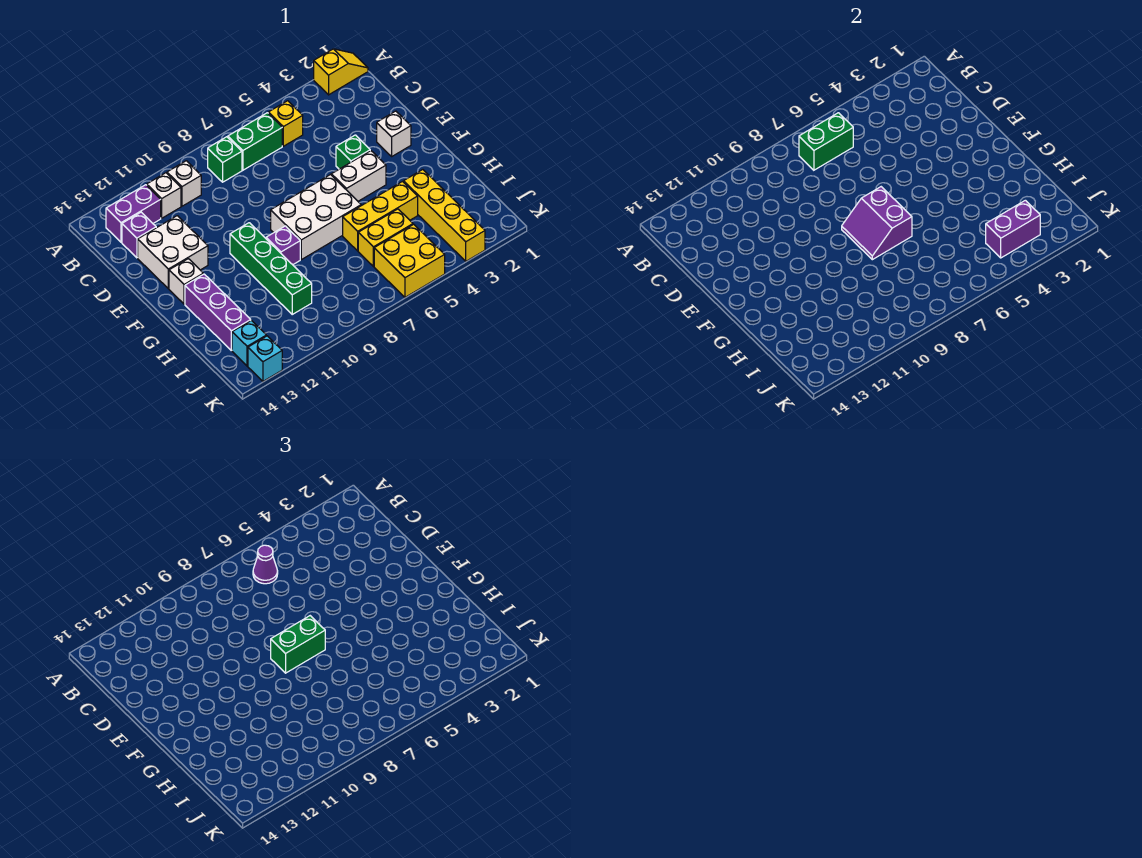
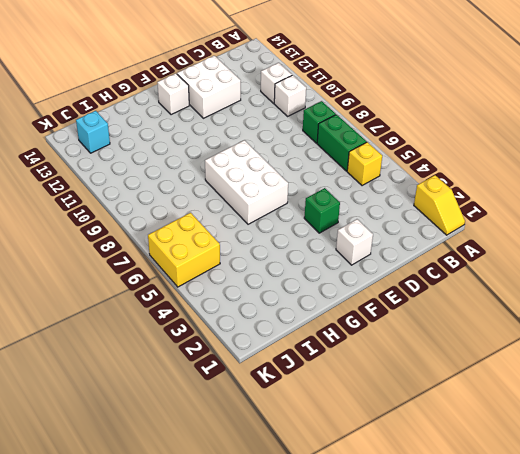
none -> purple 1x2 brick [106,185,161,242]
none -> purple 1x1 brick [122,212,156,258]
none -> white 1x2 brick [331,151,386,201]

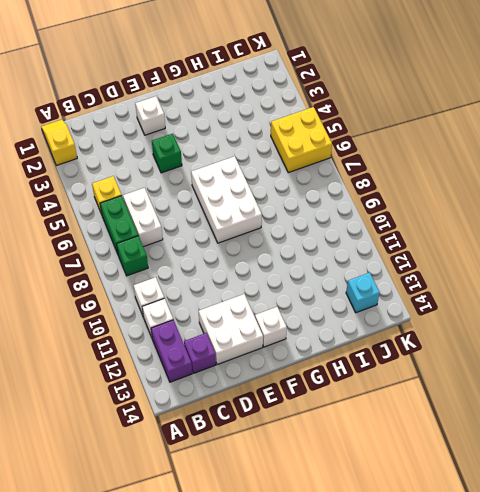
white 1x2 brick [123,188,163,247] -> white 1x2 brick moved to [331,151,386,201]
none -> green 1x4 brick [230,223,312,314]
none -> purple 1x1 brick [266,226,300,265]
none -> purple 1x3 brick [185,274,251,350]

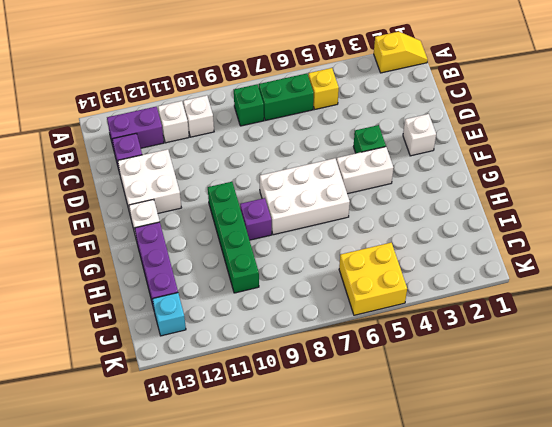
none -> yellow 1x4 brick [404,170,485,261]
none -> yellow 1x3 brick [343,182,418,251]
none -> yellow 1x2 brick [358,209,413,266]

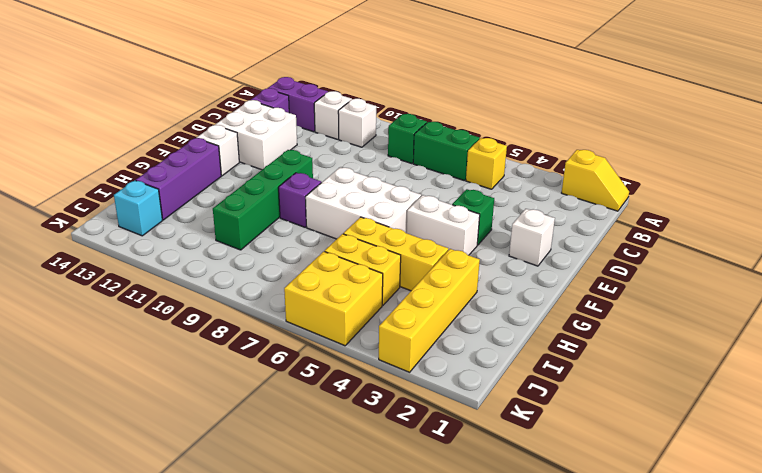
none -> cyan 1x1 brick [248,336,282,381]
none -> green 1x2 brick [799,113,853,170]
none -> purple 2x2 slope [842,187,912,260]

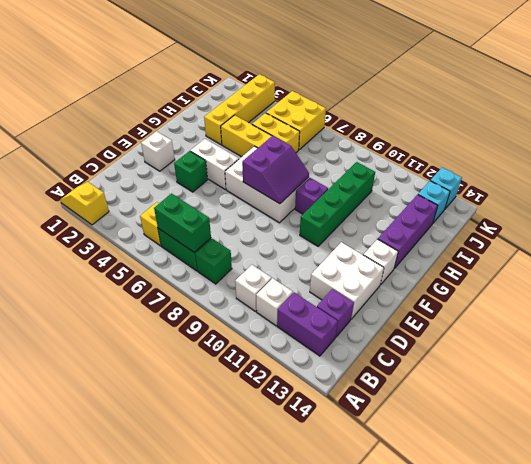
none -> purple 1x2 brick [986,200,1040,258]
none -> purple 1x1 cone [253,545,278,584]
none -> green 1x2 brick [271,616,325,673]

